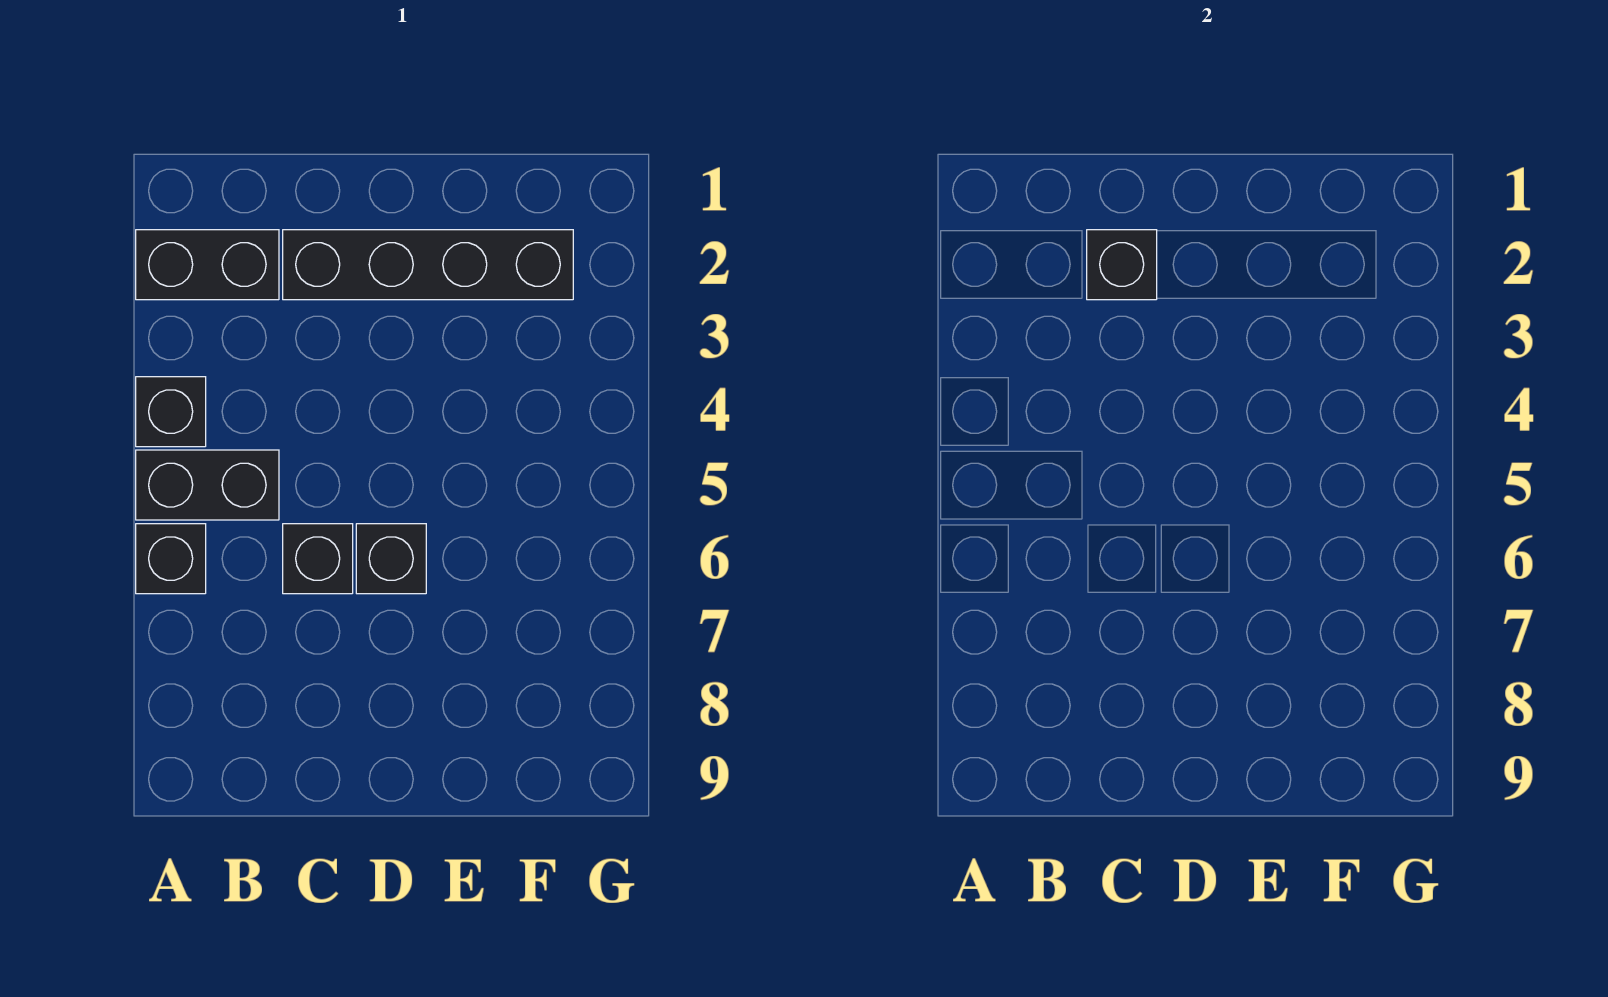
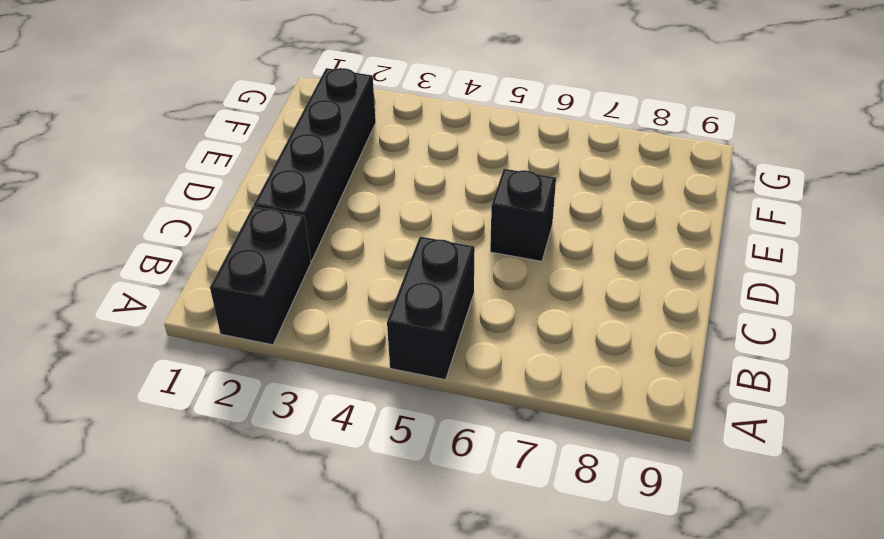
none -> black 1x1 brick [136,377,206,447]
none -> black 1x1 brick [136,524,206,594]

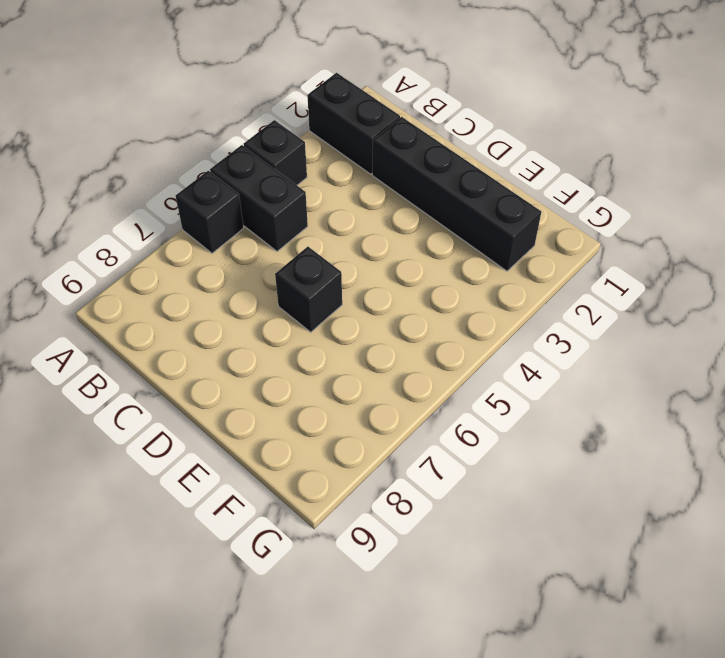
none -> black 1x1 brick [283,524,353,594]
none -> black 1x1 brick [1087,230,1157,300]

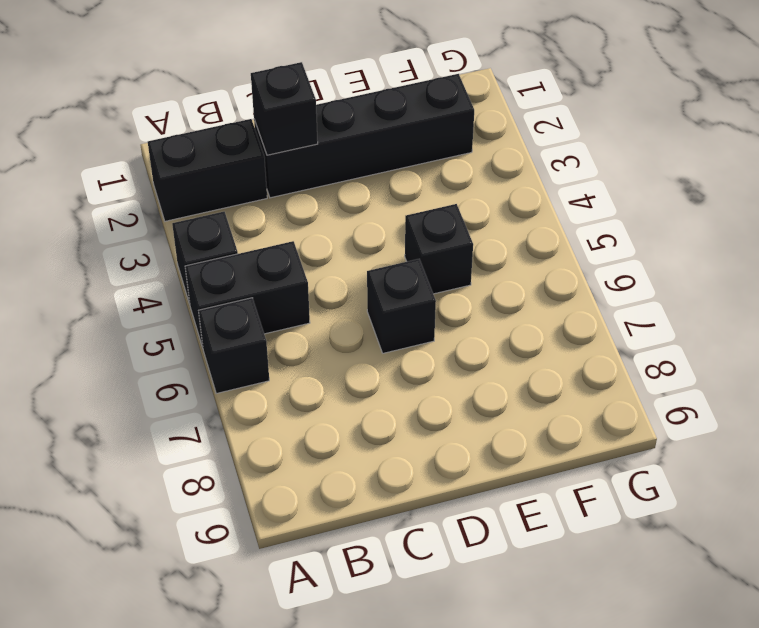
black 1x1 brick [405,204,473,294] -> black 1x1 brick moved to [283,524,353,594]

